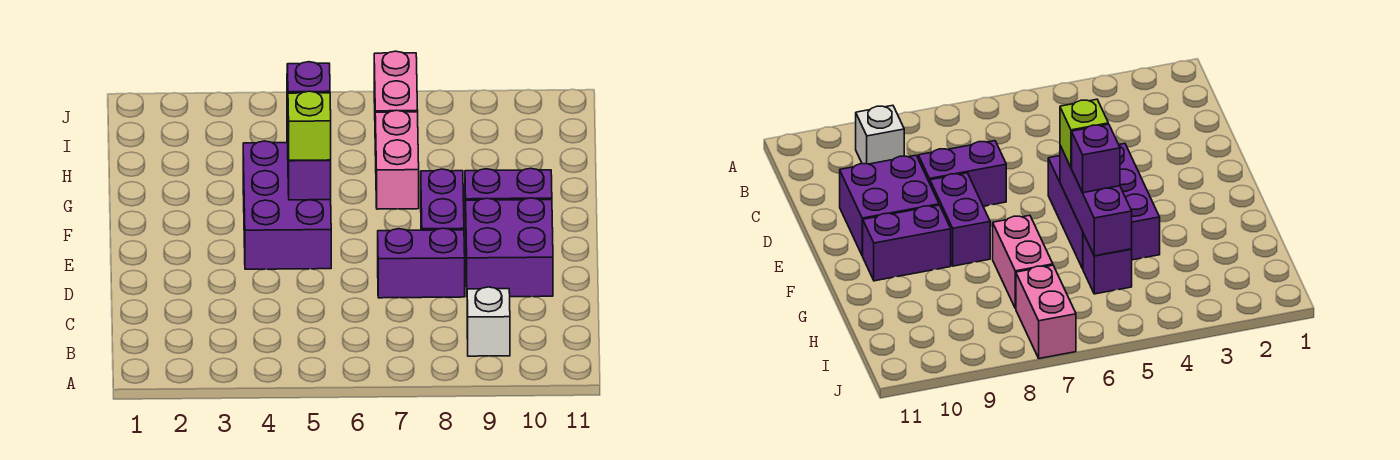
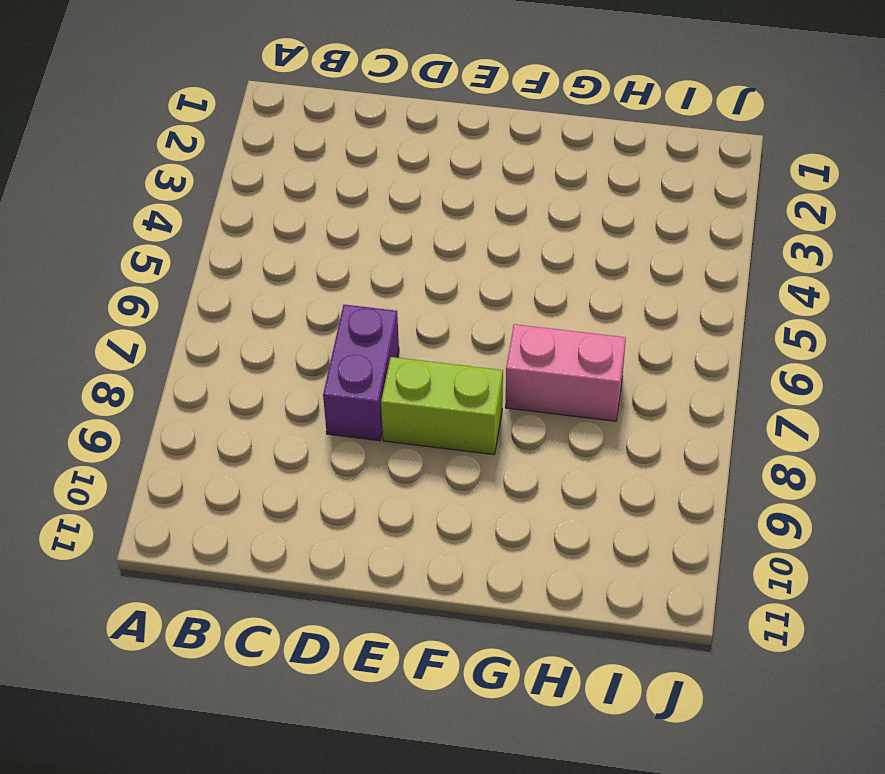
lime 1x2 brick [381,357,503,455] -> purple 1x2 brick [421,169,464,230]
none -> white 1x1 brick [467,287,510,356]
none -> purple 2x2 brick [466,198,553,297]
none -> purple 2x3 brick [243,141,331,269]

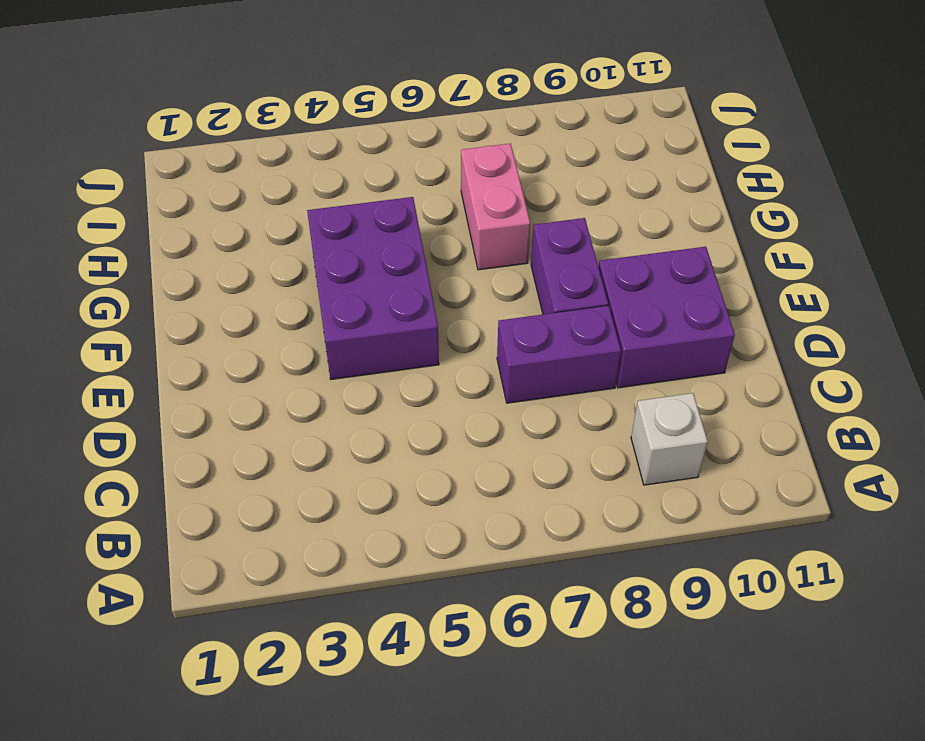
none -> purple 1x2 brick [465,168,552,234]
none -> purple 1x1 brick [1083,233,1132,294]
none -> pink 1x2 brick [374,51,418,112]

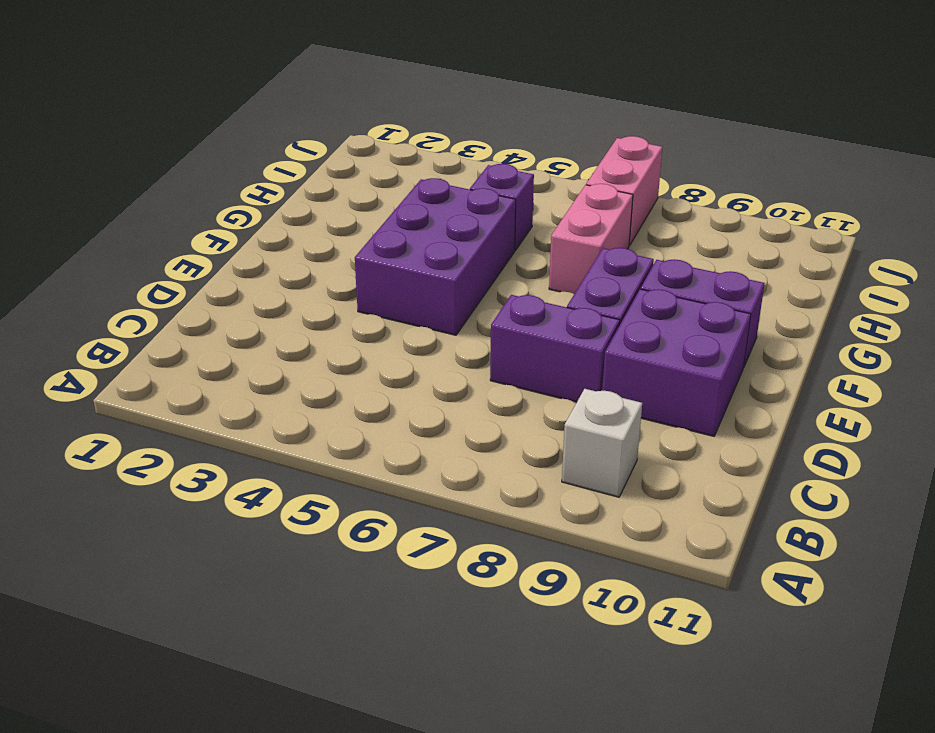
none -> purple 1x3 brick [287,103,331,200]
none -> lime 1x1 brick [288,91,331,160]
none -> purple 1x1 brick [287,62,330,103]

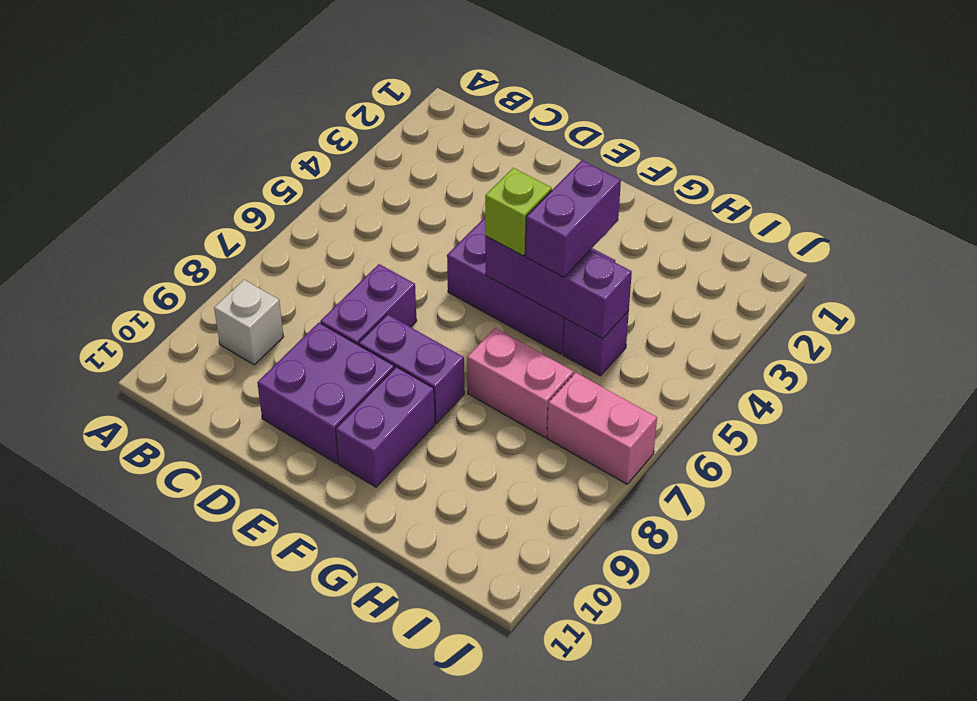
purple 1x2 brick [525,160,621,277] -> purple 1x1 brick [287,62,330,103]

